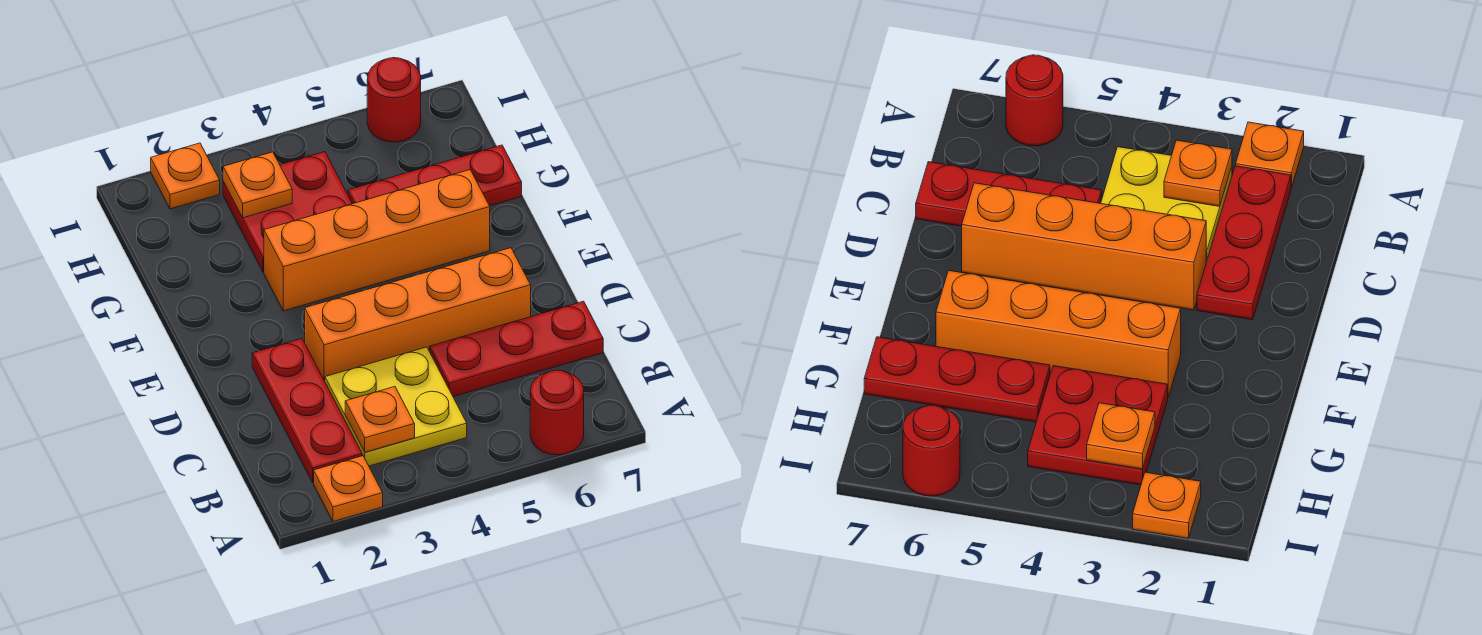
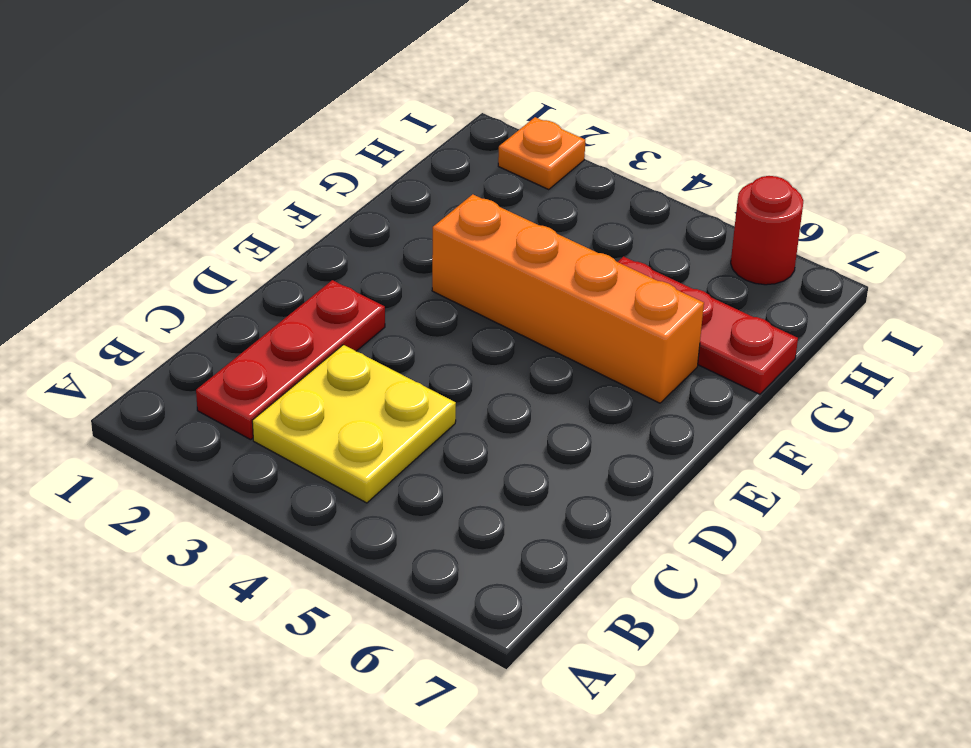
none -> orange 1x1 plate [314,456,383,522]
none -> red 1x1 round brick [530,370,584,455]
none -> red 1x3 plate [430,301,603,397]

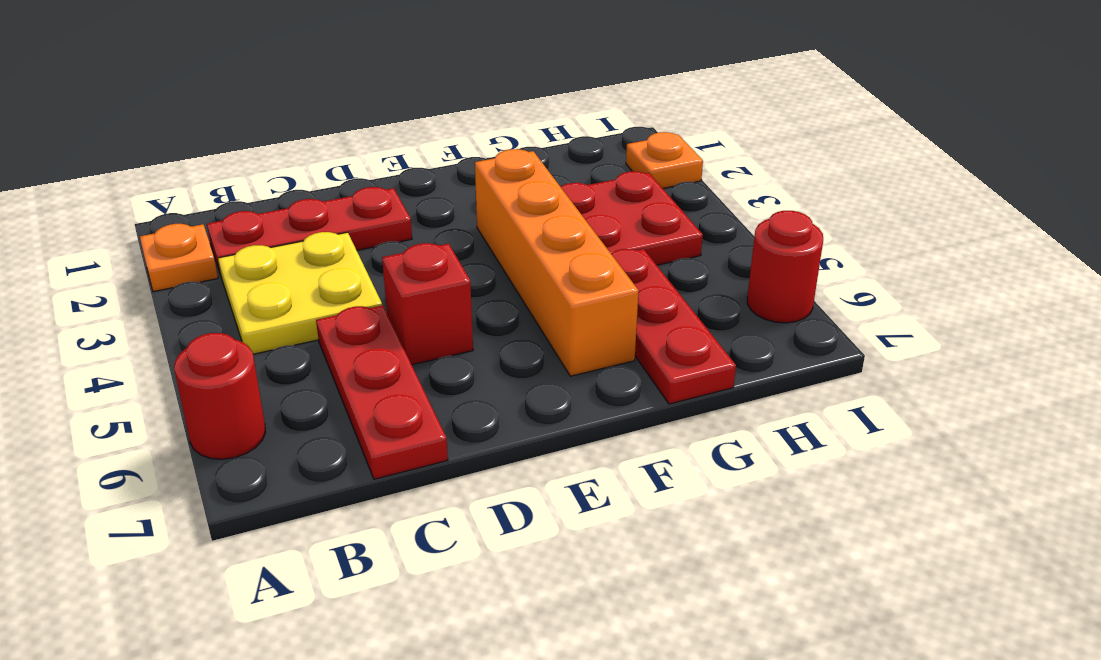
red 1x1 brick [382,243,473,365] -> orange 1x4 brick [305,248,531,381]
none -> orange 1x1 plate [345,387,415,452]
none -> orange 1x1 plate [223,152,292,218]

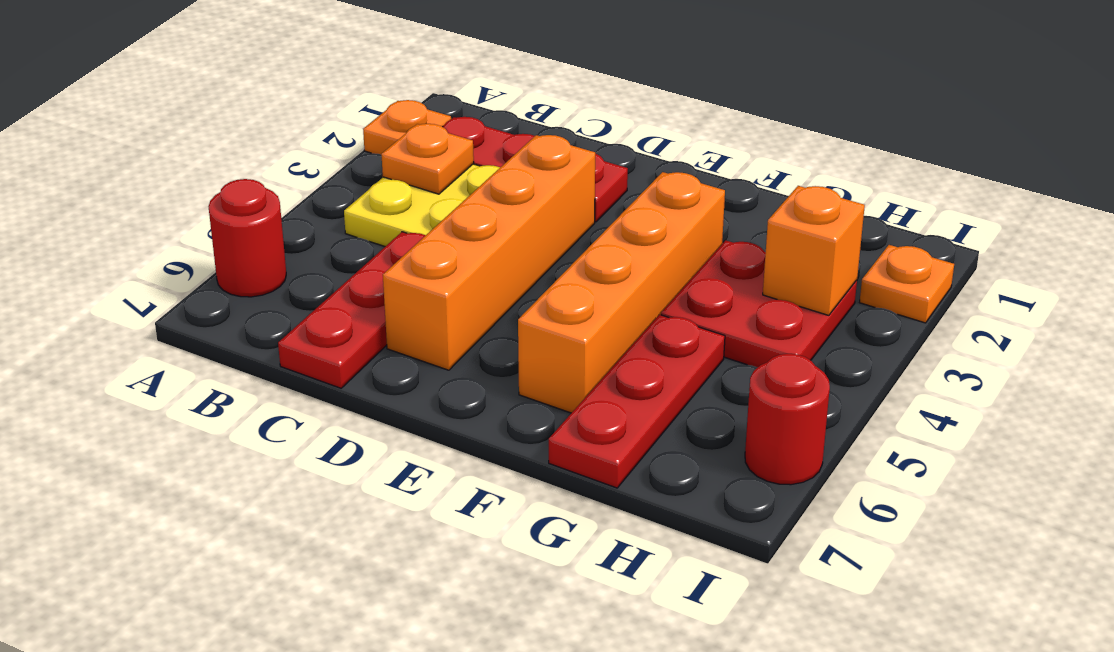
orange 1x1 brick [763,186,865,315] -> orange 1x1 plate [223,152,292,218]

